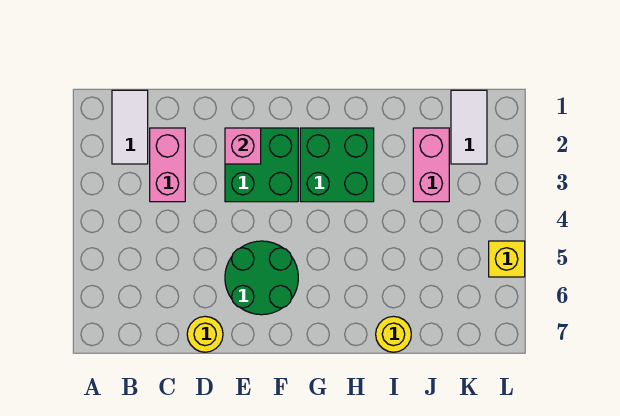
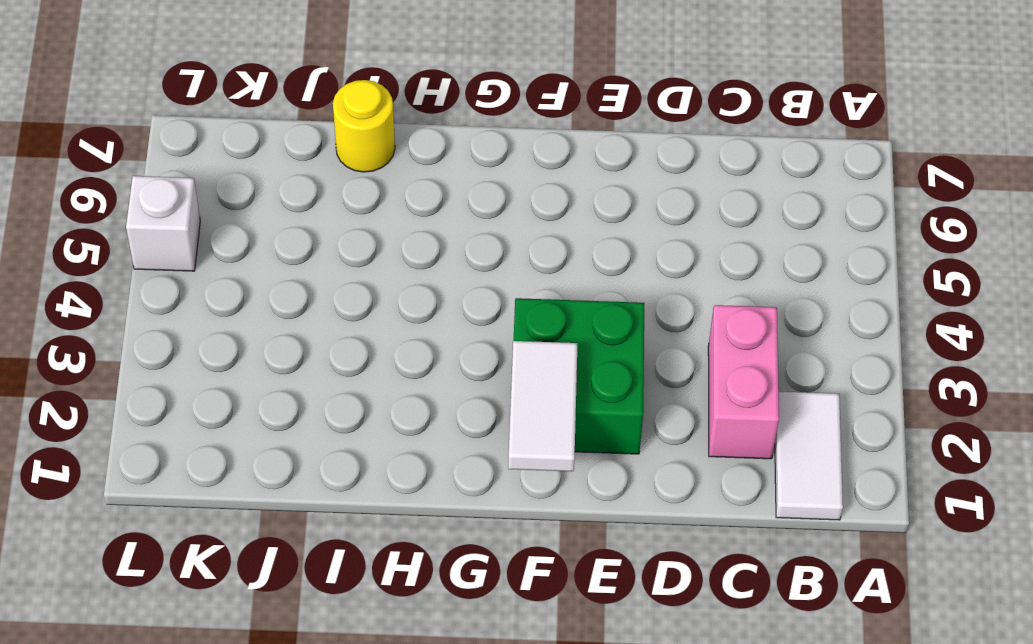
white 1x2 tile [508,341,578,471] -> white 1x2 tile moved to [451,90,487,164]
white 1x1 brick [126,176,200,271] -> yellow 1x1 brick [489,241,525,277]
none -> yellow 1x1 round brick [187,316,223,352]
none -> green 2x2 round brick [225,241,298,315]

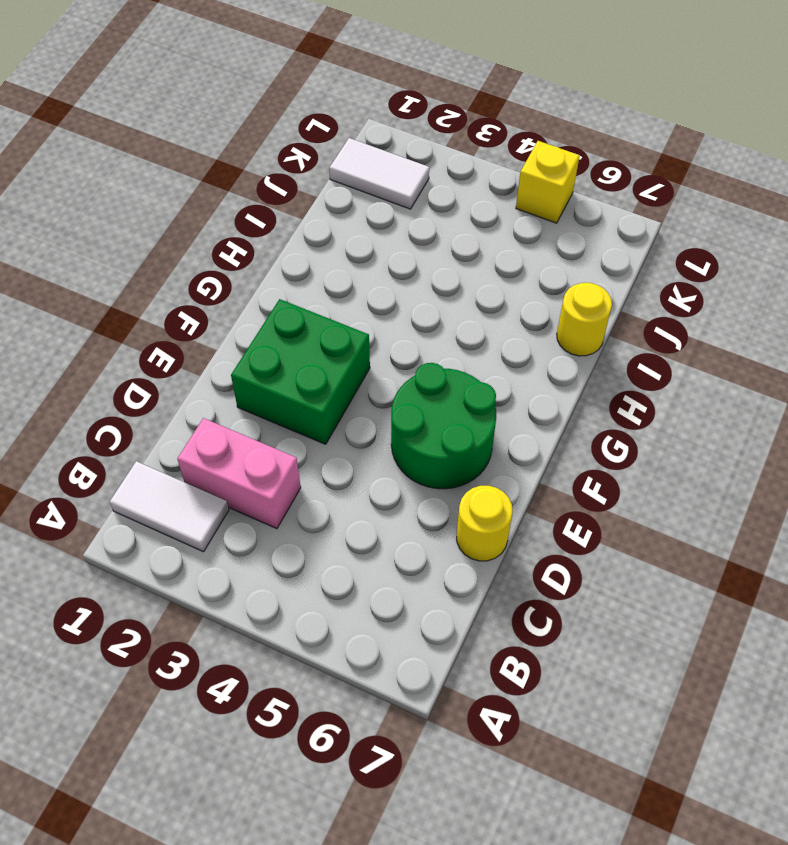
none -> green 2x2 brick [300,128,374,202]
none -> pink 1x2 brick [413,128,449,202]

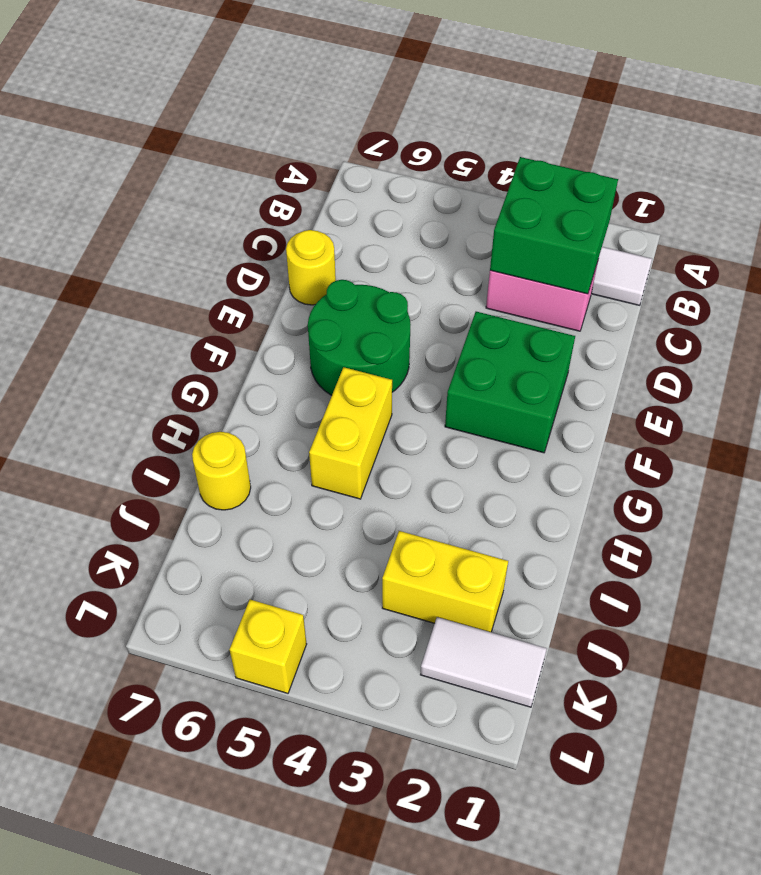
green 2x2 brick [490,157,618,294] -> green 2x2 brick moved to [300,128,374,202]
yellow 1x2 brick [309,367,392,499] -> none
yellow 1x2 brick [382,531,508,632] -> pink 1x2 brick [413,128,449,202]
none -> pink 1x1 brick [225,128,261,164]

